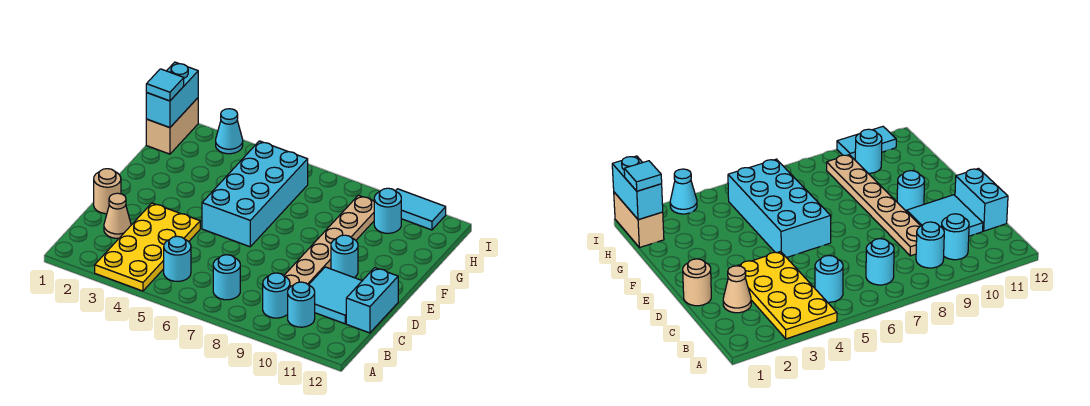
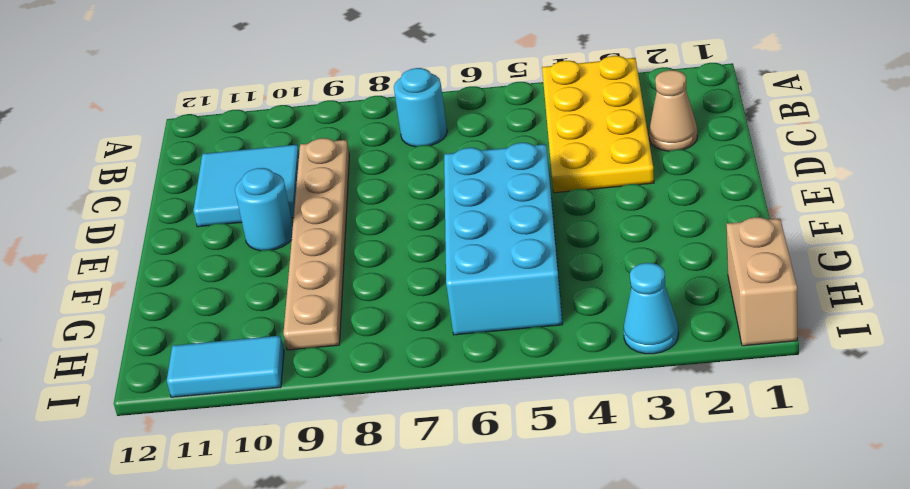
none -> cyan 1x1 round brick [164,236,191,281]
none -> cyan 1x1 round brick [263,273,290,318]
none -> cyan 1x1 round brick [288,282,315,327]

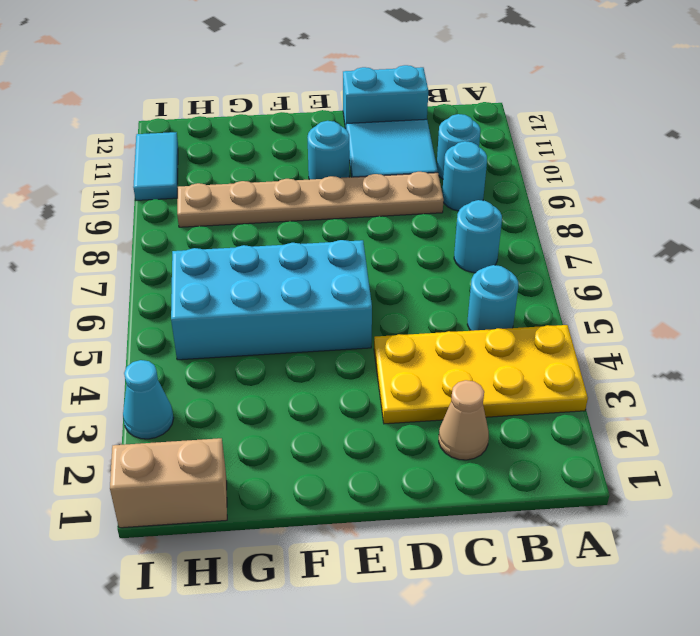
none -> tan 1x1 round brick [94,169,121,214]
none -> cyan 1x1 round brick [374,188,401,233]
none -> cyan 1x2 brick [146,62,198,128]

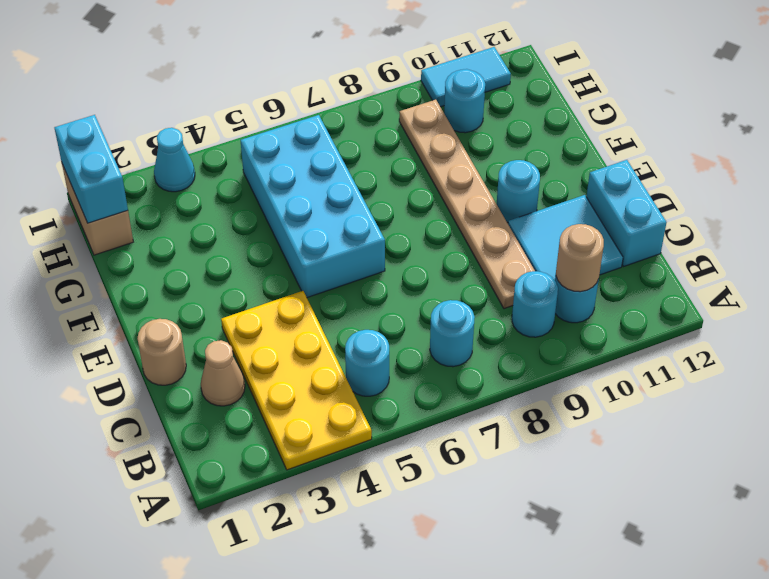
tan 1x1 round brick [556,224,604,292] -> none
none -> cyan 1x1 tile [146,69,184,101]

